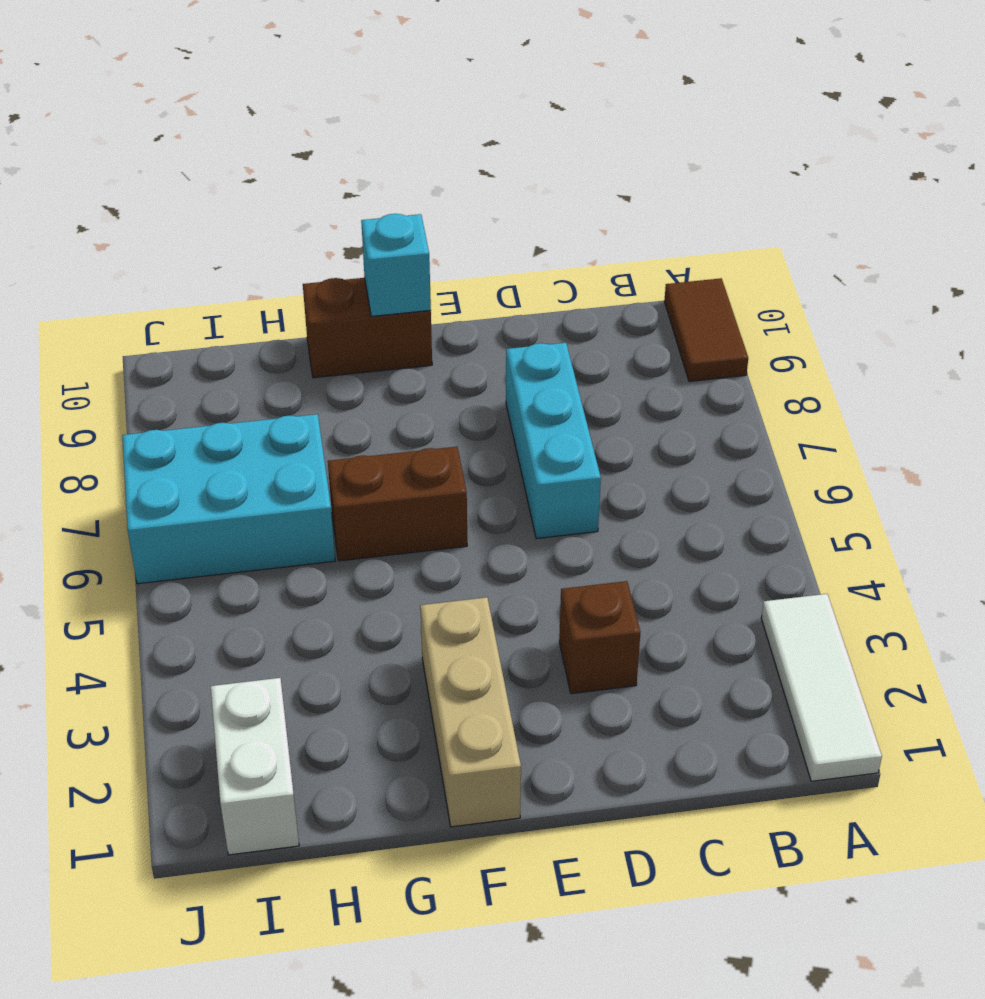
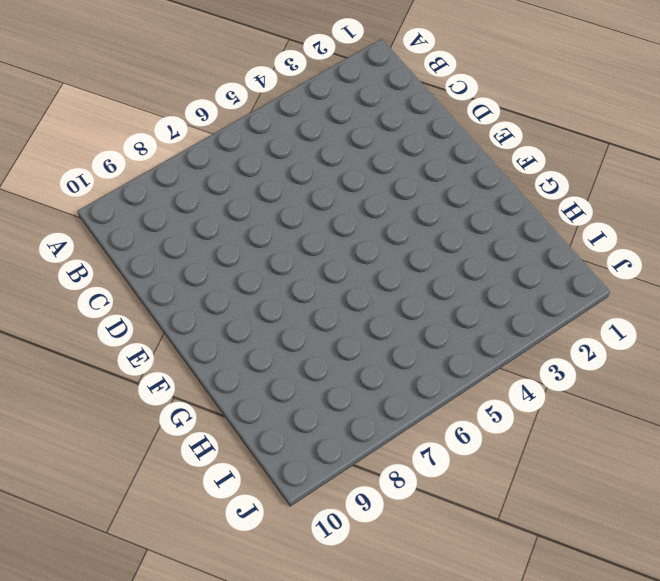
none -> white 1x3 tile [761,594,882,781]
none -> brown 1x2 tile [664,278,748,381]

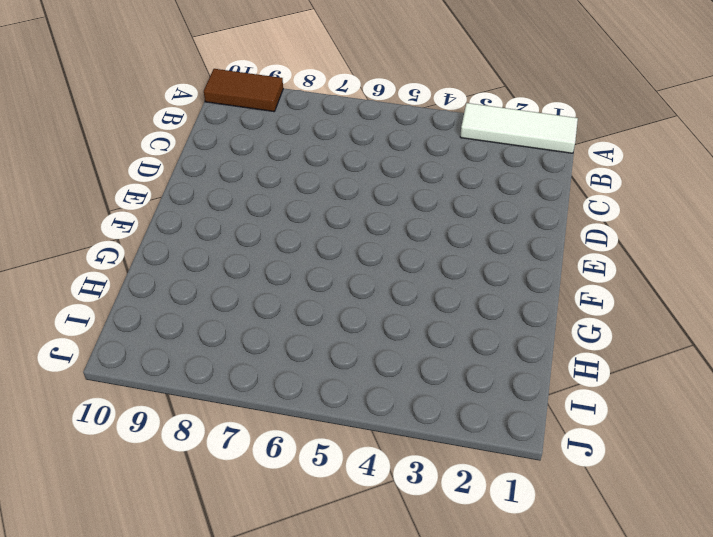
none -> brown 1x1 brick [559,581,640,694]
none -> cyan 1x3 brick [506,343,601,539]

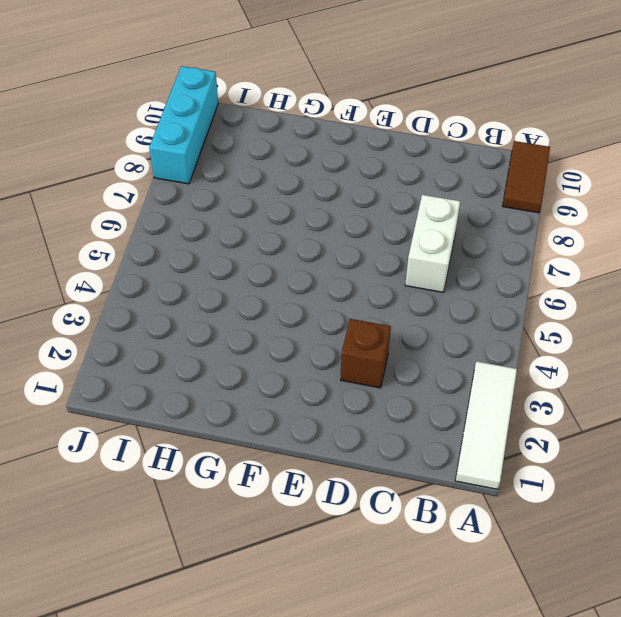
white 1x2 brick [405,195,460,292] -> white 1x2 brick moved to [211,678,299,855]
cyan 1x3 brick [149,66,218,184] -> cyan 1x3 brick moved to [506,343,601,539]
none -> tan 1x3 brick [420,597,521,827]
none -> brown 1x2 brick [328,447,467,561]

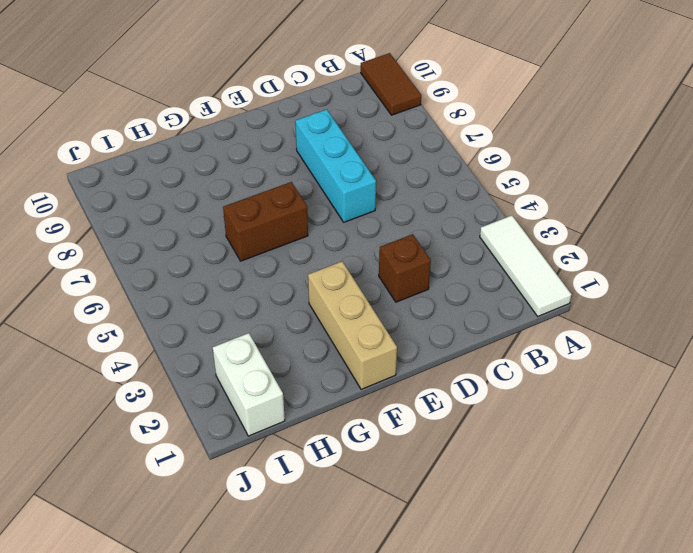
none -> brown 1x2 brick [303,278,432,378]
none -> cyan 2x3 brick [122,414,335,584]

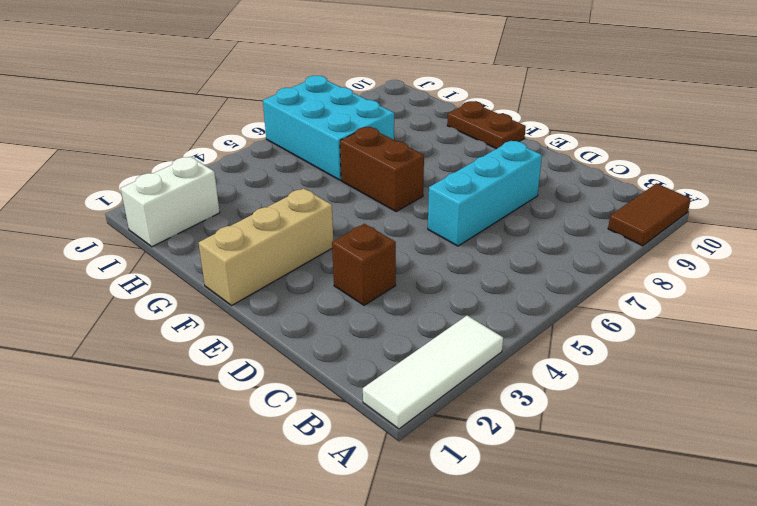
brown 1x2 plate [447,101,526,149] -> brown 1x2 brick [303,278,432,378]
none -> cyan 1x1 brick [361,214,431,316]

